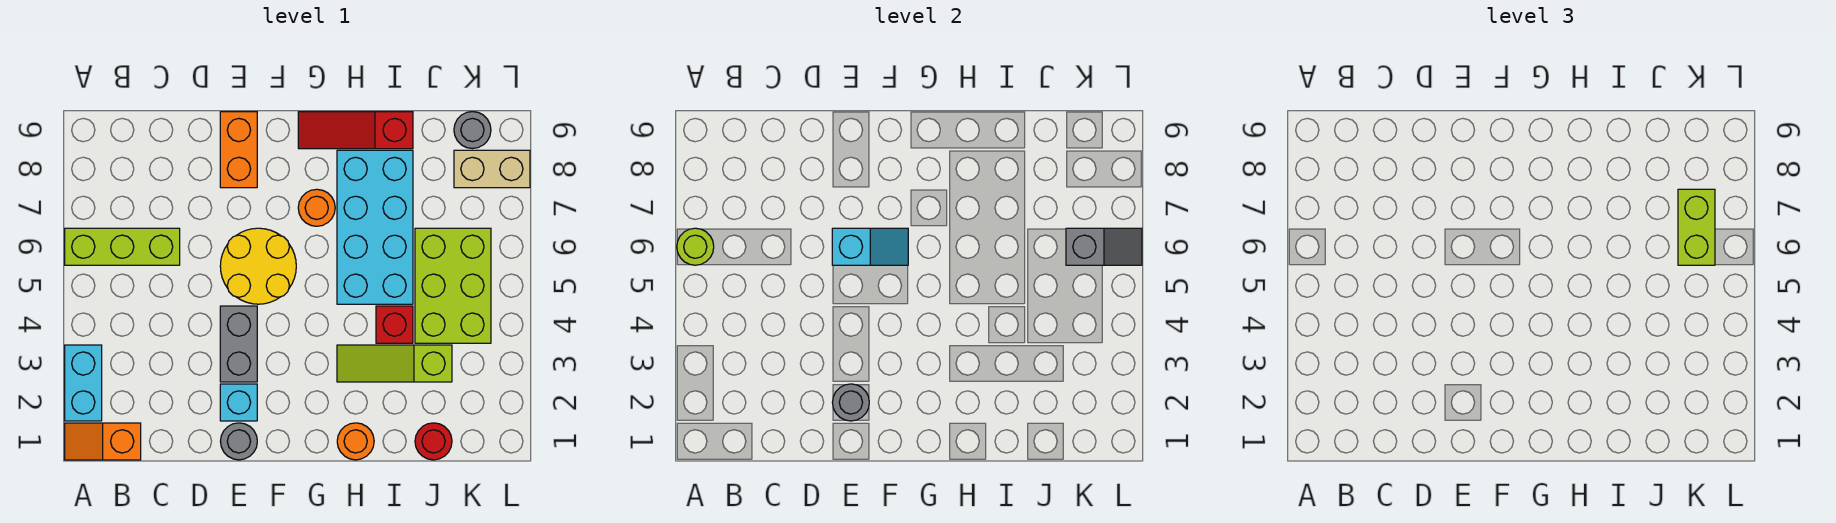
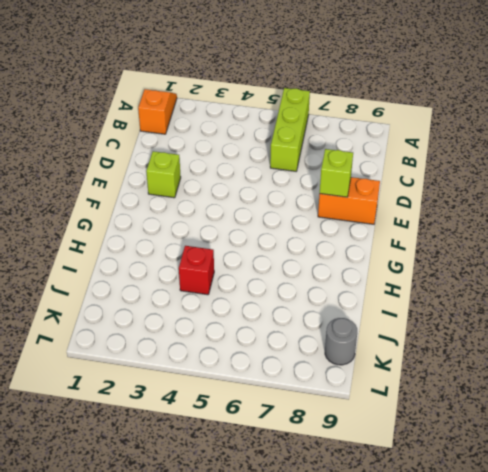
lime 1x1 brick [146,151,181,198] -> cyan 1x1 brick [220,384,257,421]
lime 1x1 brick [320,149,353,197] -> none
none -> cyan 1x2 brick [65,345,102,421]
none -> grey 1x1 round brick [220,423,257,460]
none -> grey 1x2 brick [220,306,257,382]

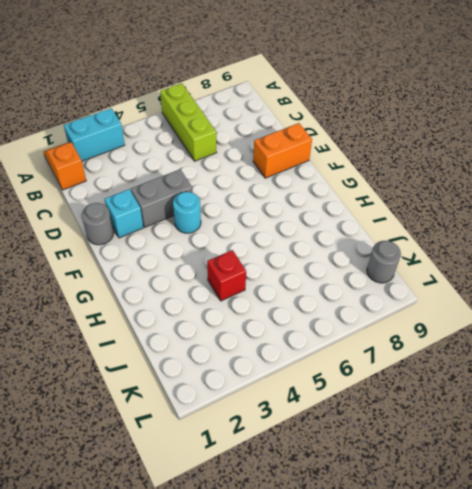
cyan 1x1 round brick [173,192,201,233] -> none
none -> yellow 2x2 round brick [220,228,296,304]
none -> orange 1x1 round brick [298,189,335,226]
none -> red 1x3 slope [298,112,413,149]

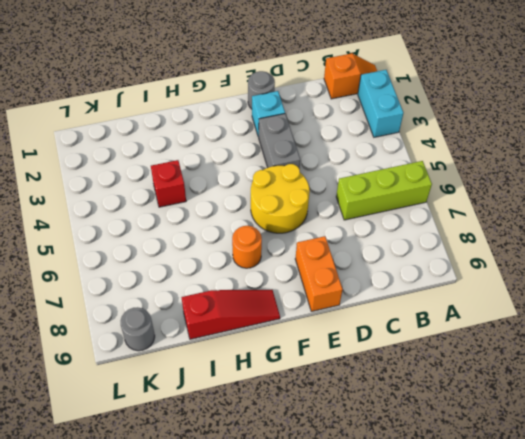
none -> orange 1x1 round brick [337,423,374,460]
none -> lime 1x3 slope [337,345,452,382]
none -> cyan 2x4 brick [337,150,413,304]

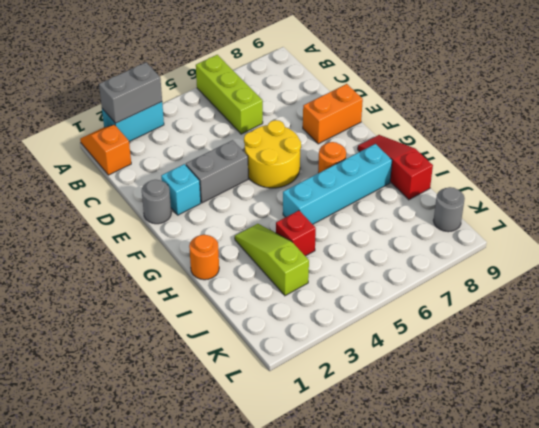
grey 1x2 brick [99,62,162,123] -> none
cyan 1x4 brick [283,144,392,224] -> cyan 2x4 brick [337,150,413,304]
none -> red 1x1 round brick [415,423,452,460]
none -> lime 2x3 brick [415,228,491,343]
none -> tan 1x2 brick [454,150,530,188]

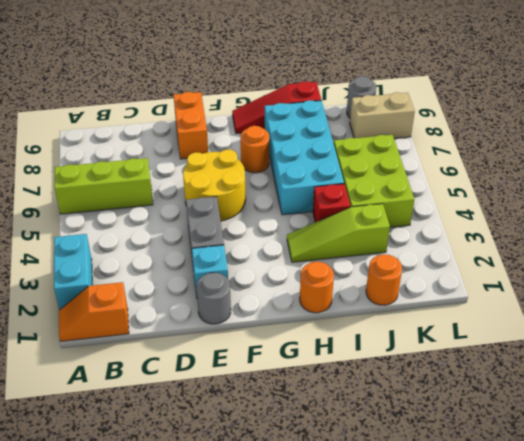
orange 1x1 round brick [366,254,402,305] -> red 1x1 round brick [415,423,452,460]
none -> lime 1x1 round brick [677,228,714,265]
none -> grey 1x1 round brick [832,384,869,421]
none -> cyan 1x2 slope [832,228,908,265]

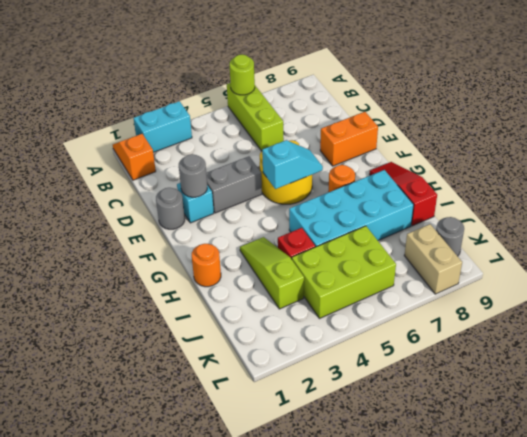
cyan 1x2 slope [262,140,323,189] -> cyan 1x2 slope turned to [832,228,908,265]
none -> red 1x1 round brick [415,423,452,460]
none -> grey 1x2 slope [1066,228,1142,265]
none -> lime 1x2 brick [1678,189,1715,265]

